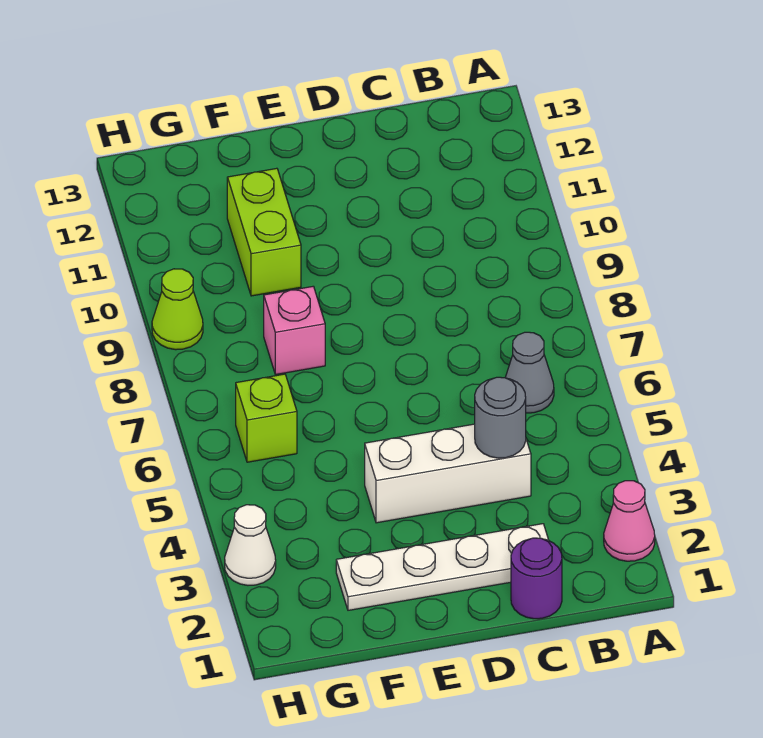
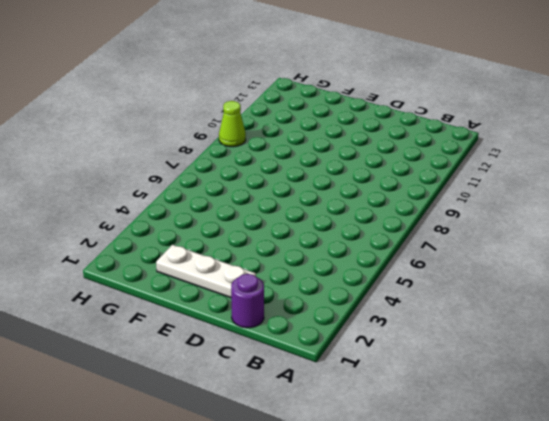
white 1x3 plate [156,245,256,298] -> white 1x4 plate [336,524,549,610]
none -> pink 1x1 cone [604,481,655,561]
none -> grey 1x1 cone [505,332,554,413]

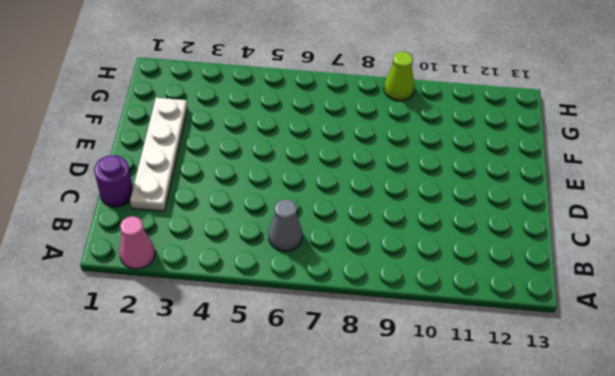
none -> white 1x3 brick [365,424,531,523]
none -> pink 1x1 brick [264,286,325,375]

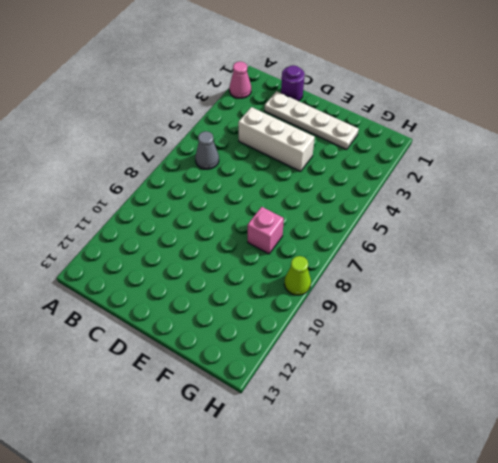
none -> lime 1x2 brick [227,168,301,296]
none -> lime 1x1 brick [236,374,297,462]

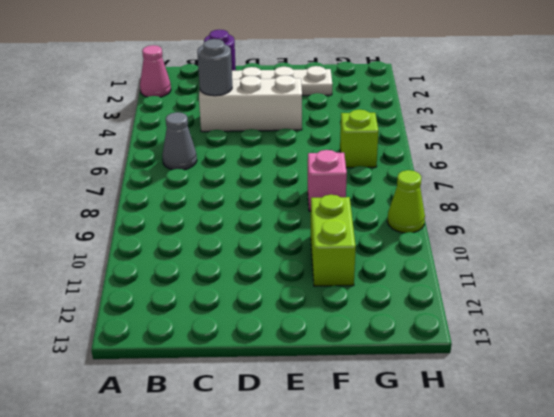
none -> white 1x1 cone [225,505,276,585]

